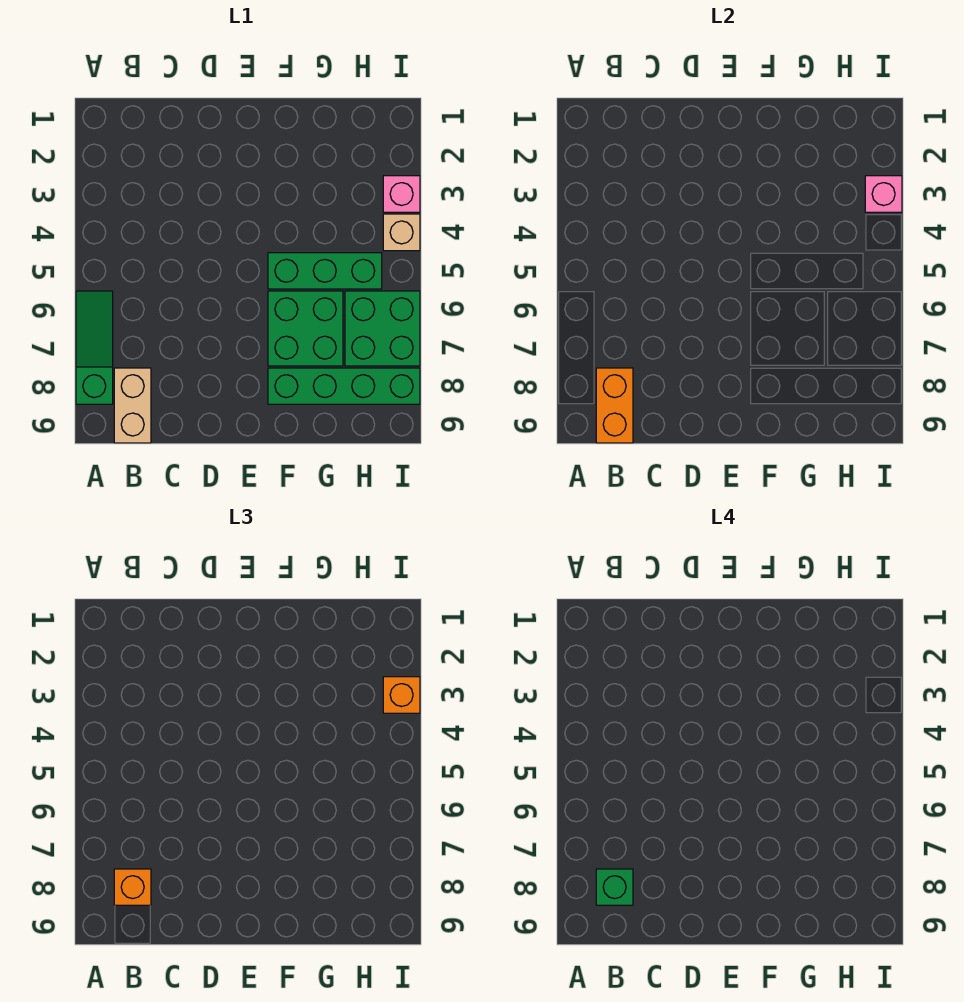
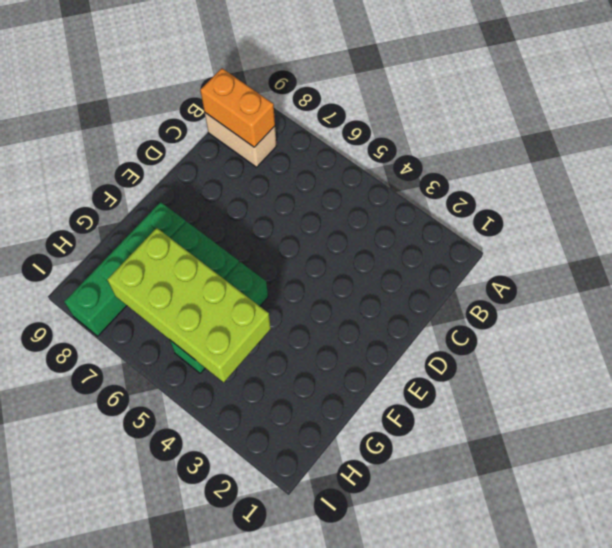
lime 2x4 brick [107,228,271,382] -> none
none -> green 1x3 slope [76,291,113,404]
none -> green 2x2 brick [345,291,420,366]
none -> pink 1x1 brick [383,176,420,212]

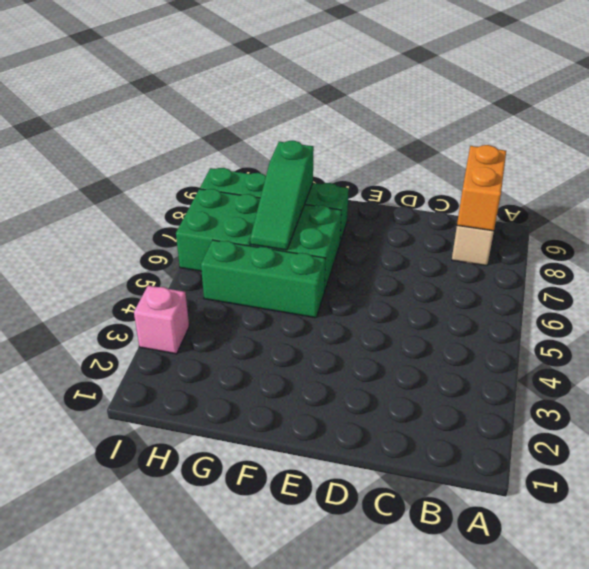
green 1x3 slope [250,141,314,250] -> green 1x3 slope moved to [76,291,113,404]
none -> tan 1x1 brick [383,214,420,251]
none -> pink 1x1 brick [865,176,902,212]
none -> orange 1x1 brick [114,869,151,905]

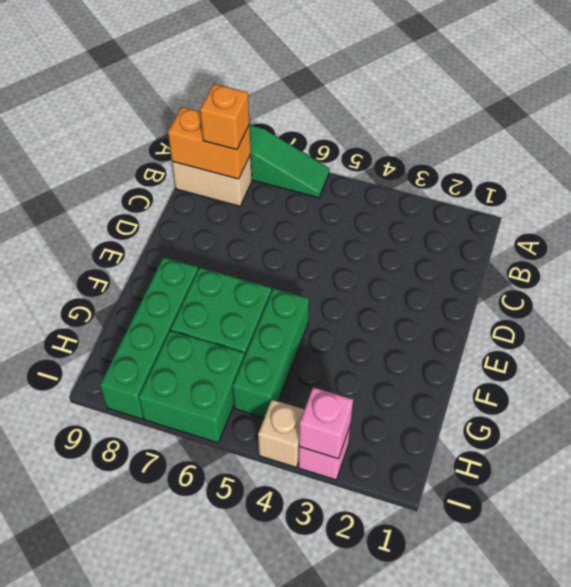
none -> orange 1x1 brick [383,677,420,713]
none -> green 1x1 brick [596,869,633,905]

